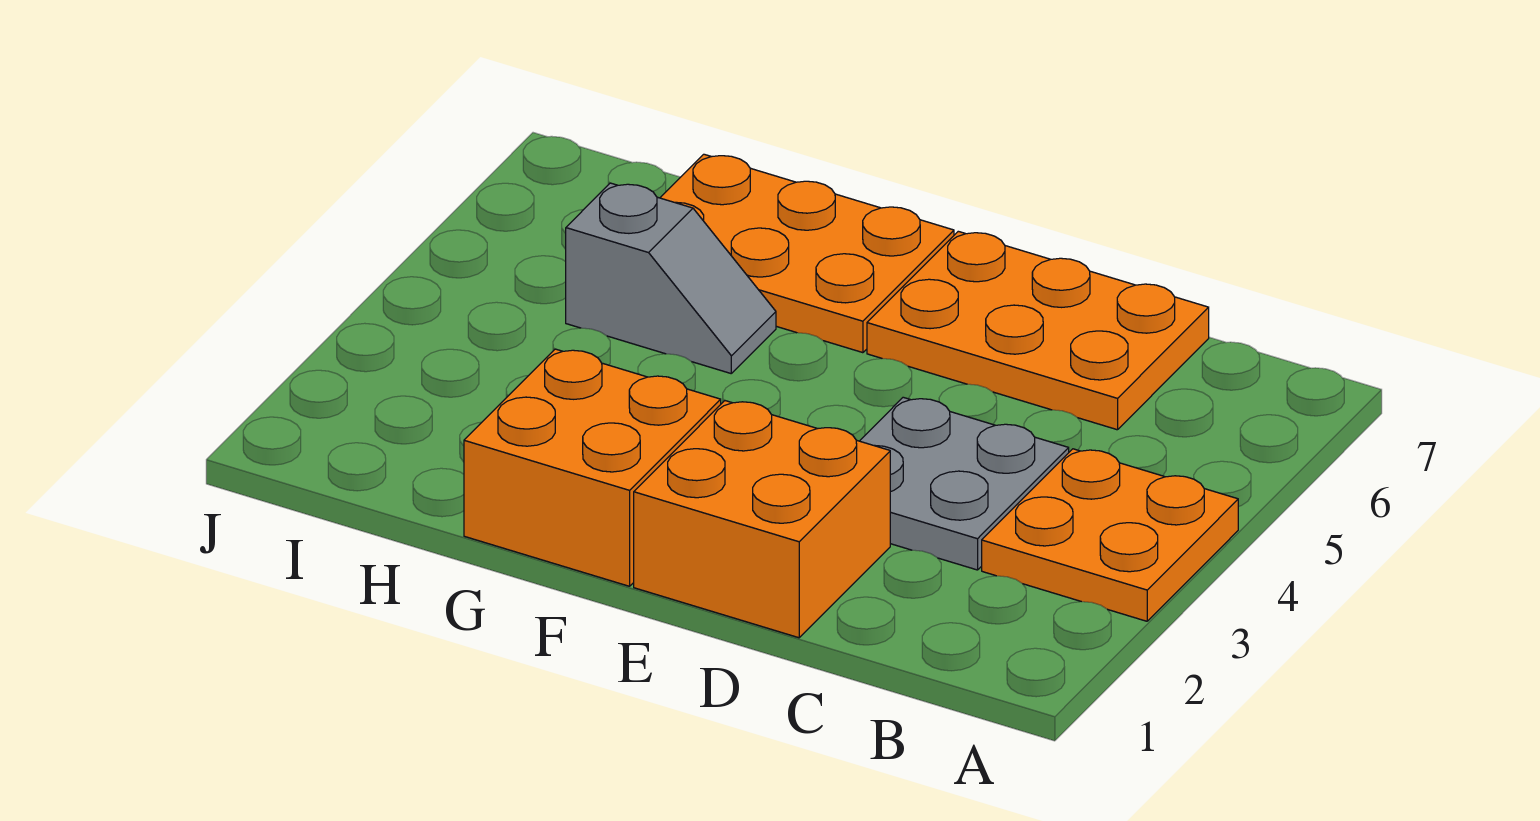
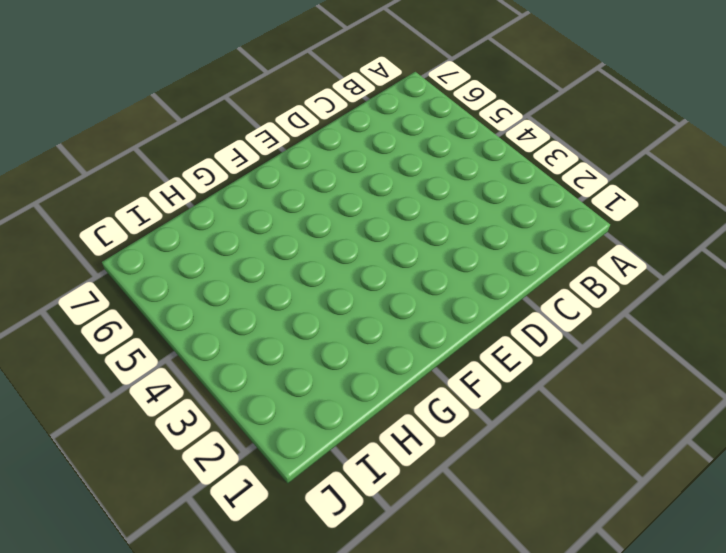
none -> orange 2x2 plate [982,449,1238,621]
none -> grey 2x2 plate [860,397,1069,570]

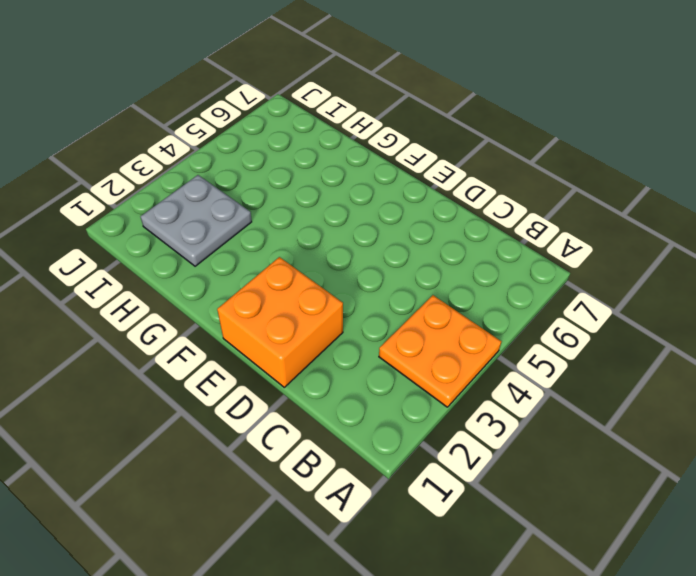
grey 2x2 plate [140,175,252,266] -> grey 2x2 plate moved to [860,397,1069,570]
none -> orange 2x3 plate [867,231,1209,430]
none -> orange 2x2 brick [464,349,721,586]

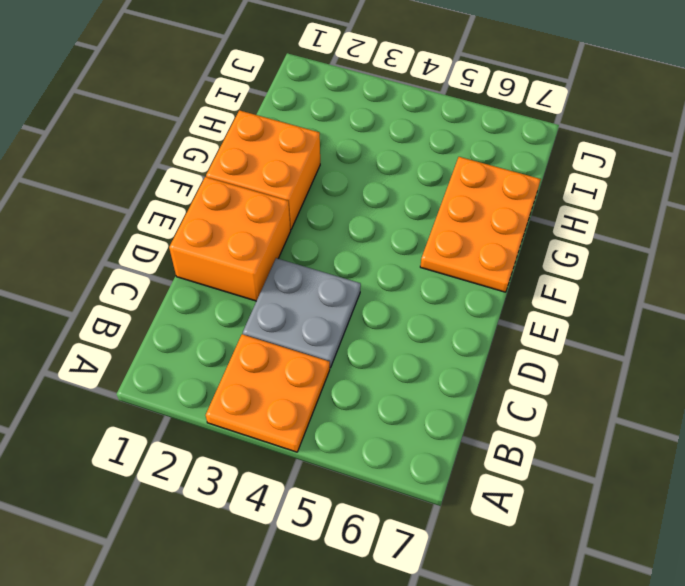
none -> orange 2x3 plate [867,231,1209,430]
none -> grey 1x2 slope [566,183,776,373]

